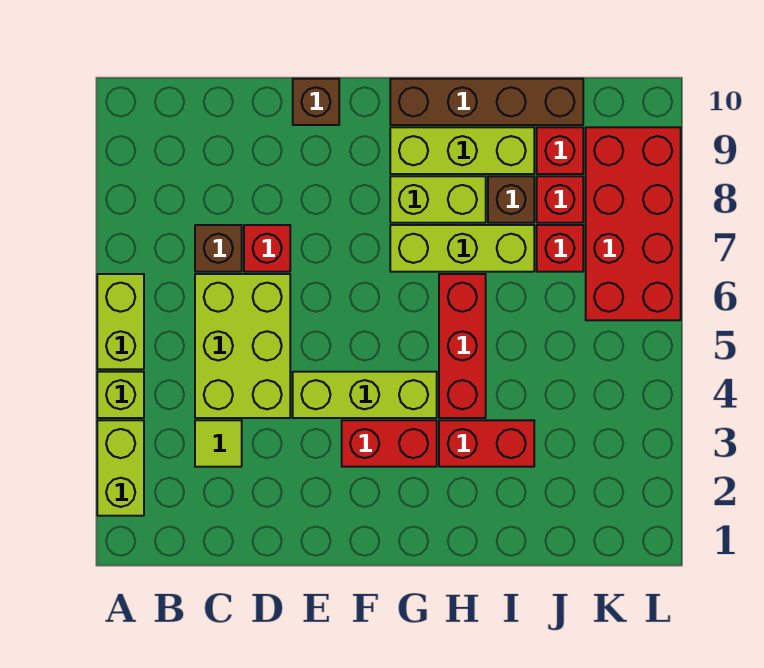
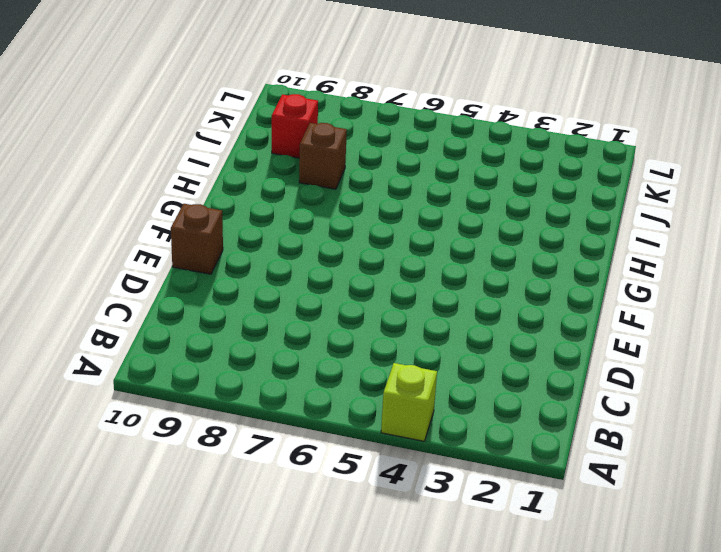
none -> lime 1x2 brick [97,420,144,516]
none -> lime 1x2 brick [97,274,144,369]
none -> lime 1x1 tile [195,420,242,467]

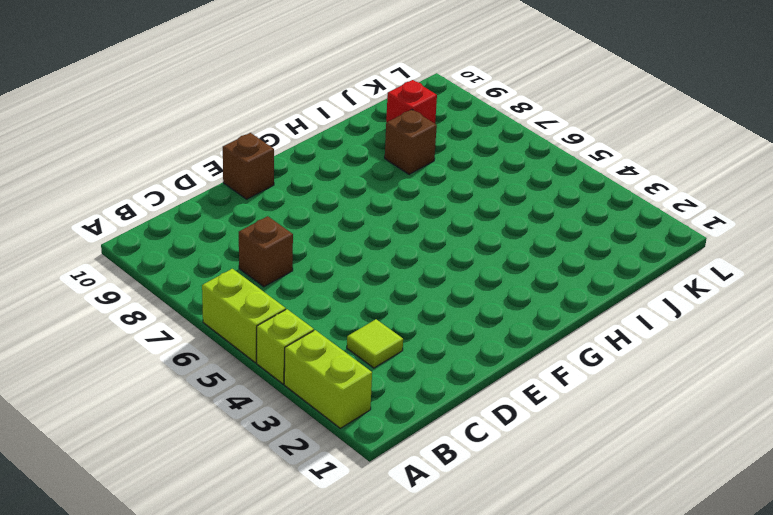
none -> lime 2x3 brick [195,274,290,418]
none -> red 1x1 brick [244,225,290,272]
none -> lime 1x3 brick [293,372,437,418]

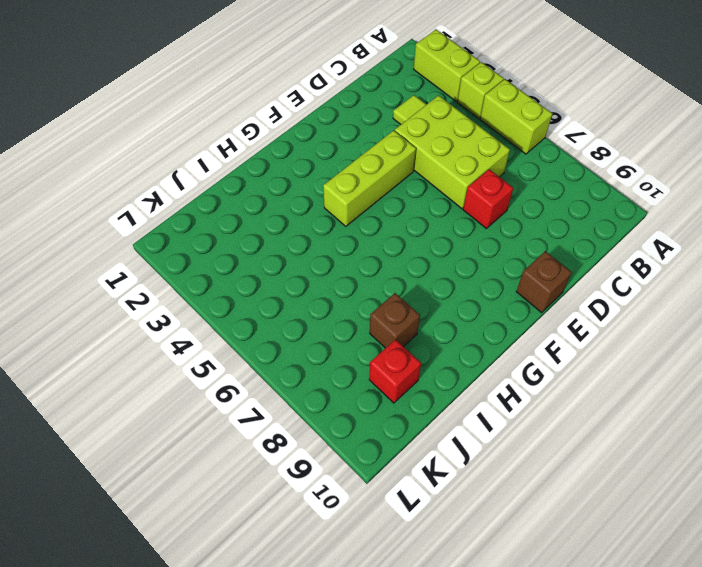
none -> brown 1x1 brick [195,225,242,272]
none -> red 1x2 brick [342,420,437,467]
none -> lime 1x3 brick [390,225,534,272]

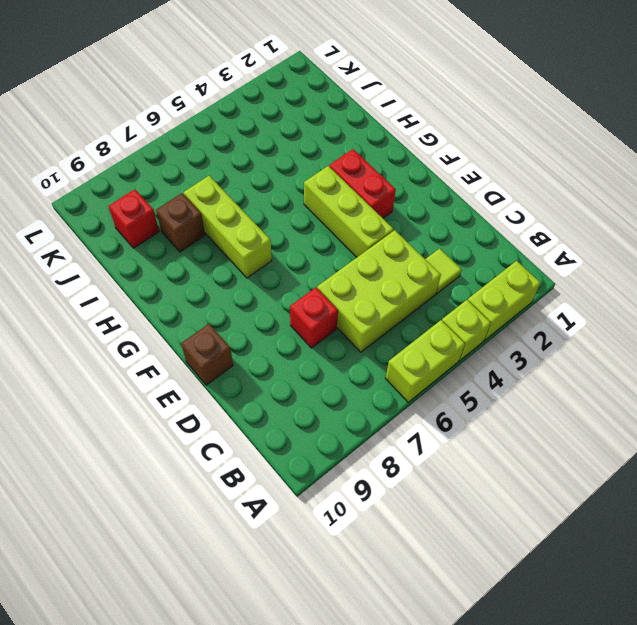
none -> brown 1x1 brick [195,225,242,272]
none -> lime 1x2 brick [390,176,486,223]
none -> lime 1x3 brick [390,127,534,174]

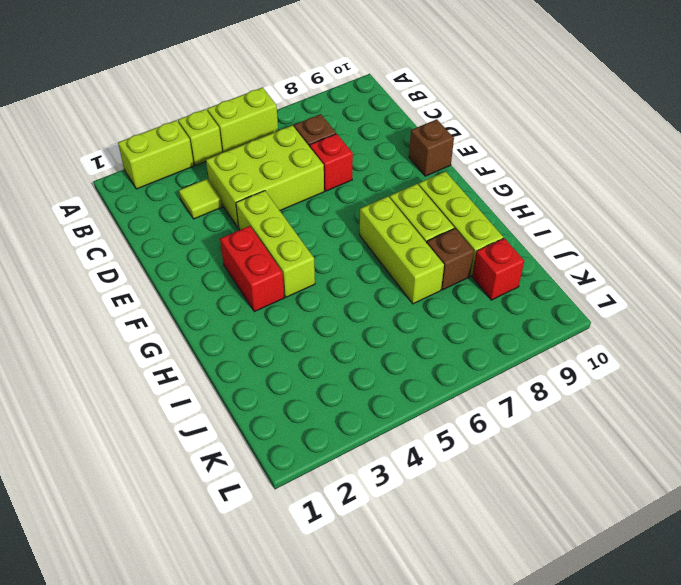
none -> brown 1x4 brick [390,79,583,125]
none -> red 1x2 brick [439,420,534,467]
none -> red 1x3 brick [439,274,486,418]

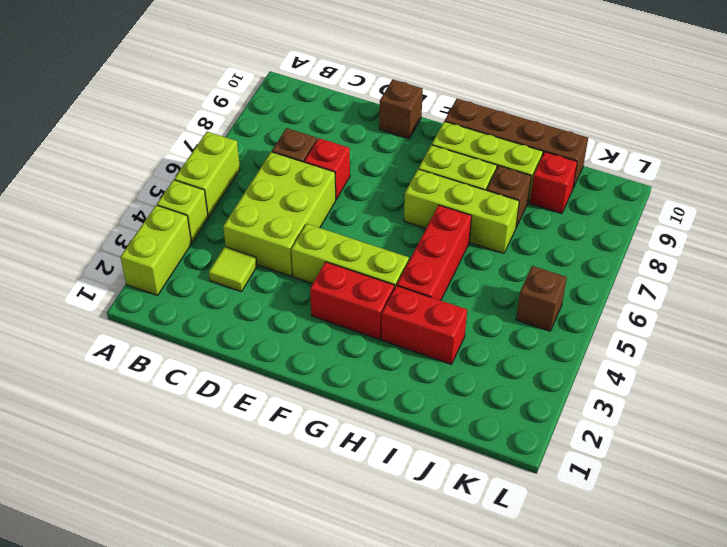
brown 1x1 brick [516,266,567,331] -> none
none -> red 1x1 brick [537,225,583,272]
none -> red 1x1 brick [537,176,583,223]
none -> red 2x4 brick [586,127,681,320]

